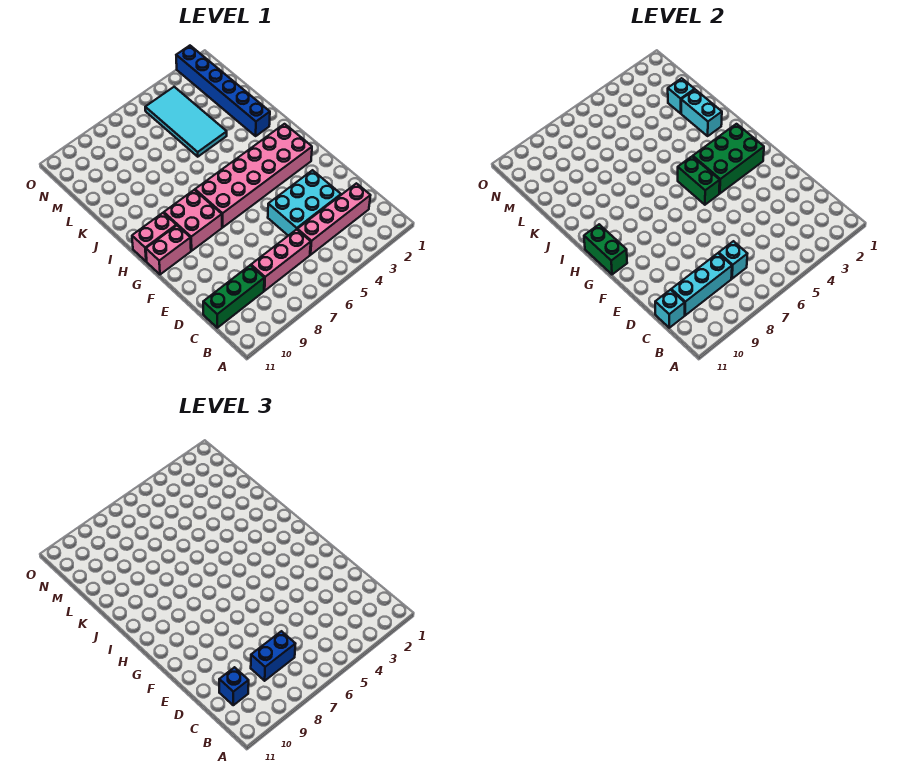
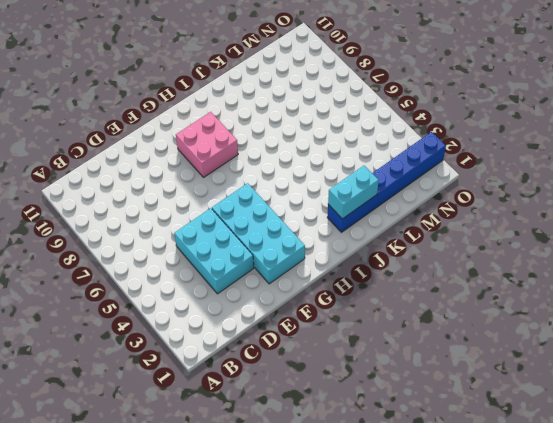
cyan 2x4 brick [212,183,305,284] -> pink 2x6 brick [195,124,312,227]
none -> pink 1x4 brick [297,183,371,255]
none -> pink 1x3 brick [251,229,311,291]
none -> green 1x3 brick [203,265,264,328]

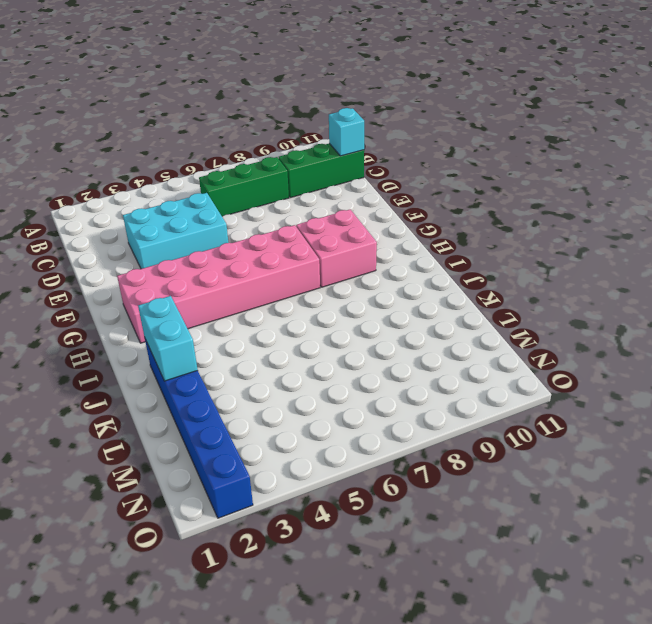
green 1x3 brick [199,157,289,216] -> pink 1x3 brick [251,229,311,291]
none -> pink 1x4 brick [297,183,371,255]
none -> pink 1x2 brick [146,226,191,274]
none -> pink 1x2 brick [132,213,176,262]

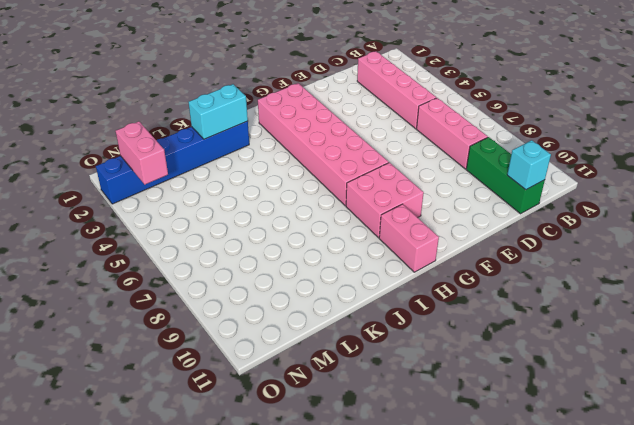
pink 1x2 brick [116,121,168,184] -> pink 1x2 brick moved to [146,226,191,274]
none -> cyan 2x3 brick [268,170,341,236]
none -> cyan 2x4 tile [145,87,227,157]
none -> cyan 1x1 brick [719,241,747,279]

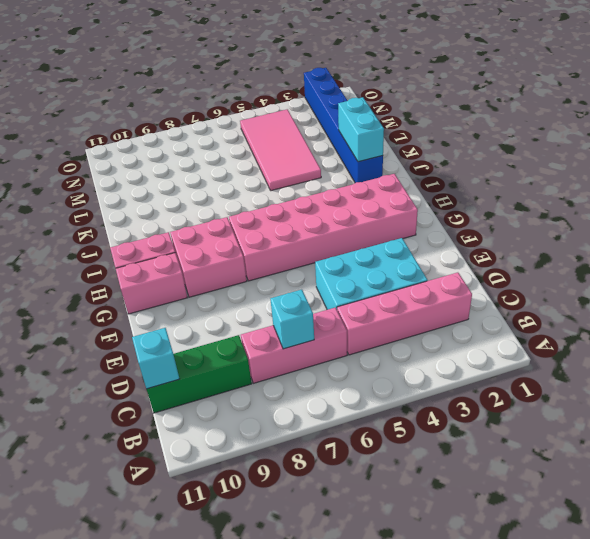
pink 2x4 tile [240,109,321,191] -> cyan 2x4 tile [145,87,227,157]
none -> cyan 1x3 brick [671,253,732,315]
none -> green 2x3 brick [693,124,764,193]
none -> green 1x2 brick [678,156,720,205]

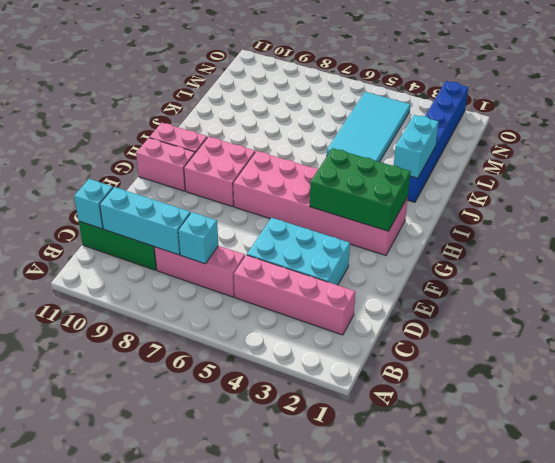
none -> green 1x2 brick [678,156,720,205]
none -> green 1x2 brick [584,224,627,274]
none -> cyan 1x1 brick [668,78,695,113]

